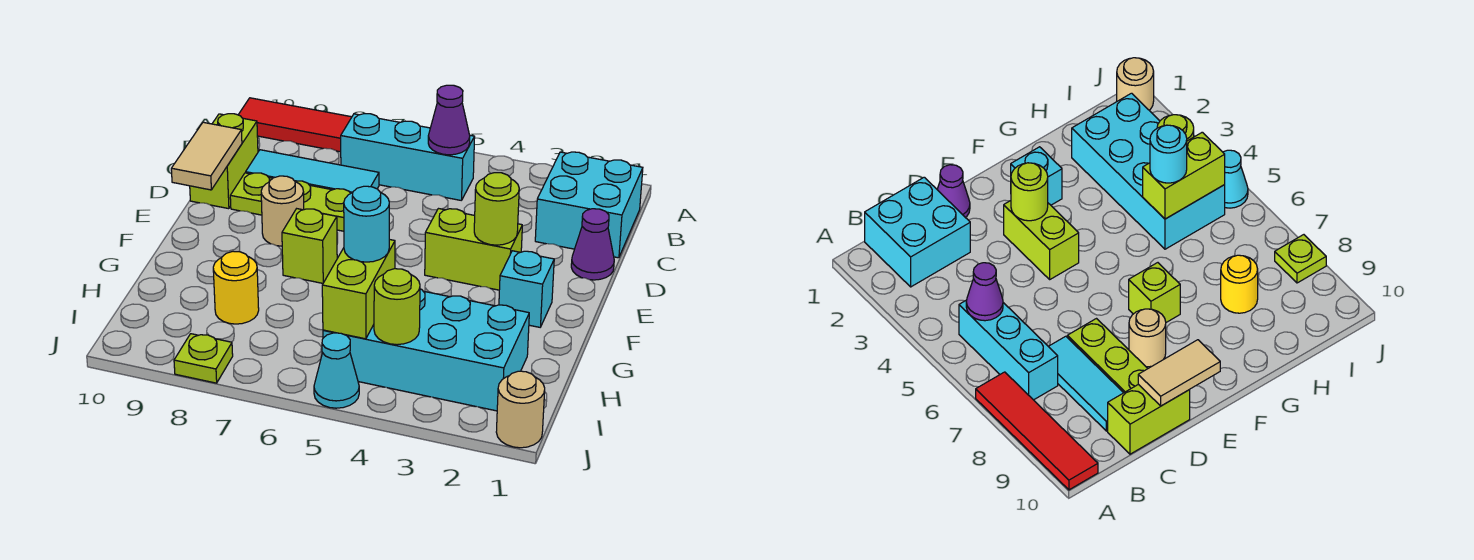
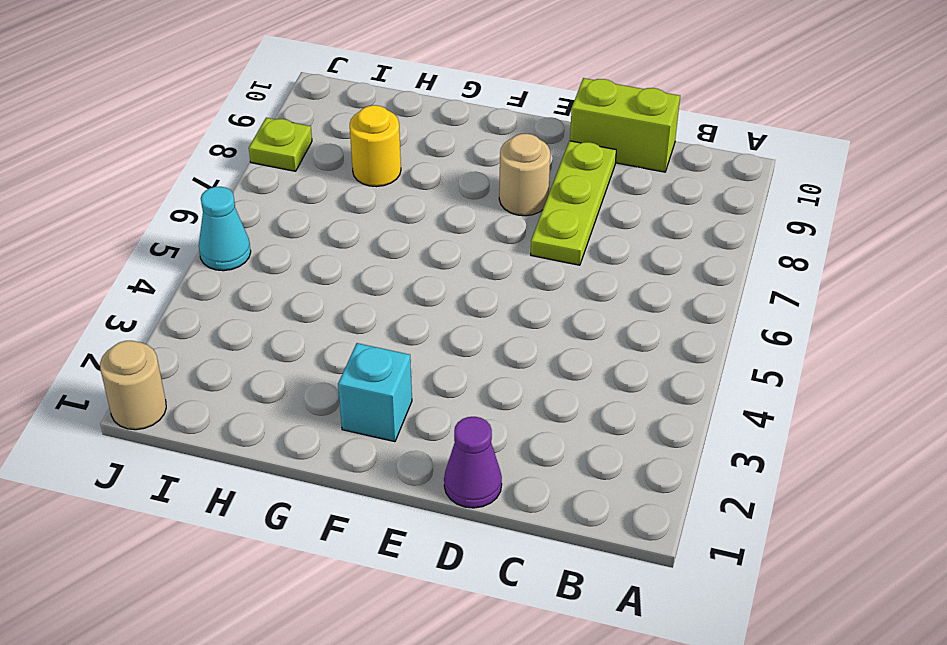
none -> red 1x4 tile [238,98,352,152]
none -> cyan 2x2 brick [535,152,643,258]
none -> cyan 1x3 brick [341,114,475,200]

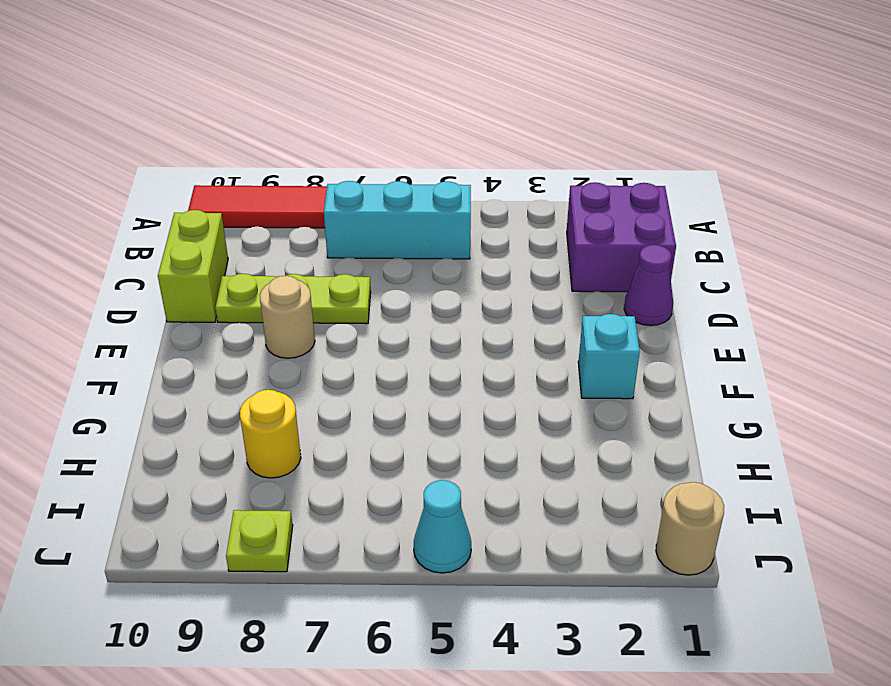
purple 2x2 brick [567,182,676,292] -> cyan 2x2 brick [535,152,643,258]
none -> cyan 1x3 tile [246,150,379,193]
none -> lime 1x2 brick [425,209,522,290]
none -> lime 1x1 brick [282,209,337,283]

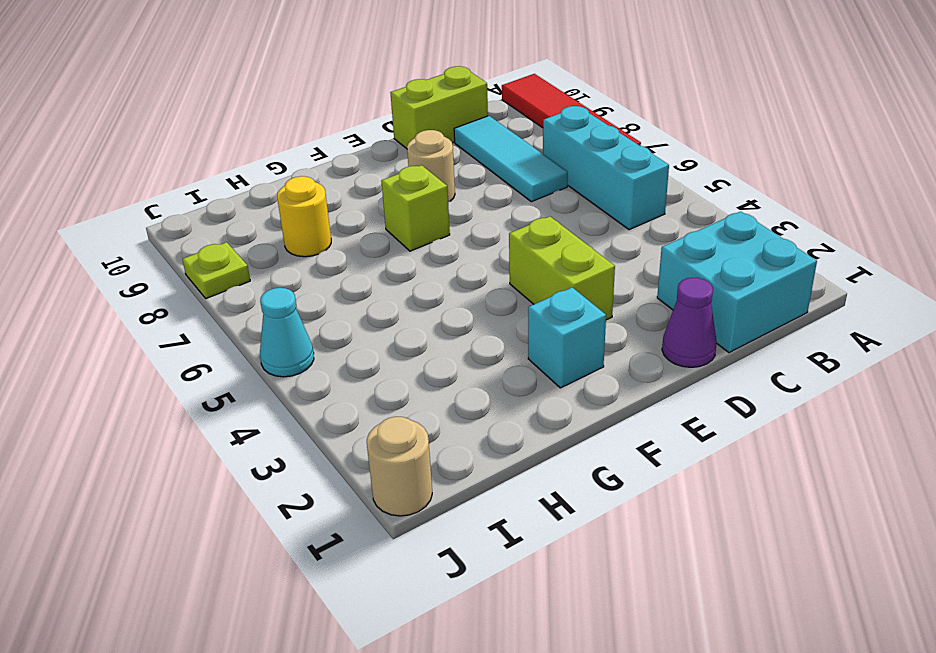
none -> lime 1x3 plate [230,173,351,231]
none -> cyan 2x4 brick [323,289,529,411]
none -> purple 1x1 cone [428,85,470,155]

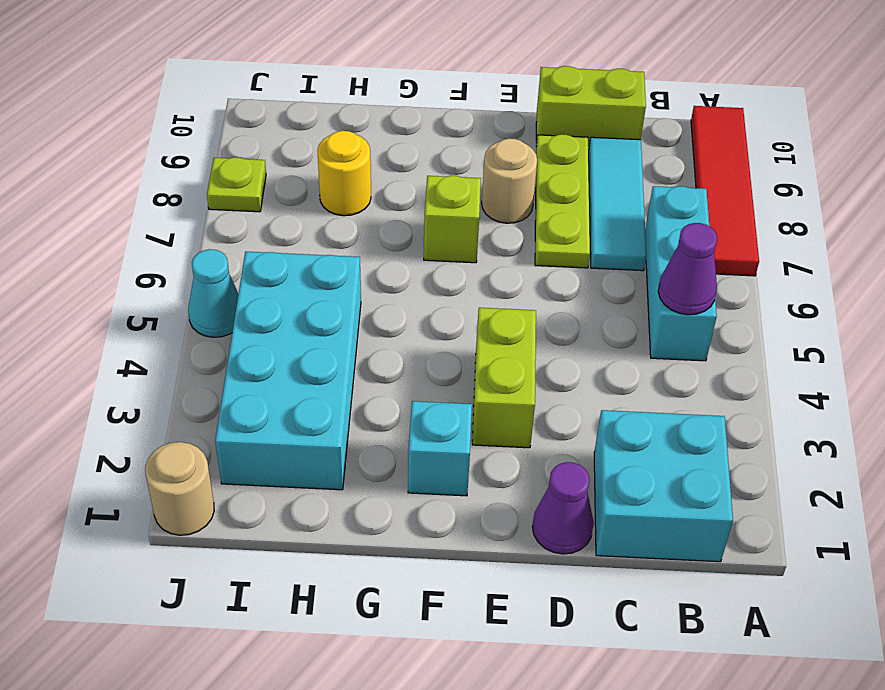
none -> tan 1x2 tile [171,122,242,190]
none -> lime 1x1 round brick [474,173,519,245]
none -> lime 1x2 brick [322,239,395,339]

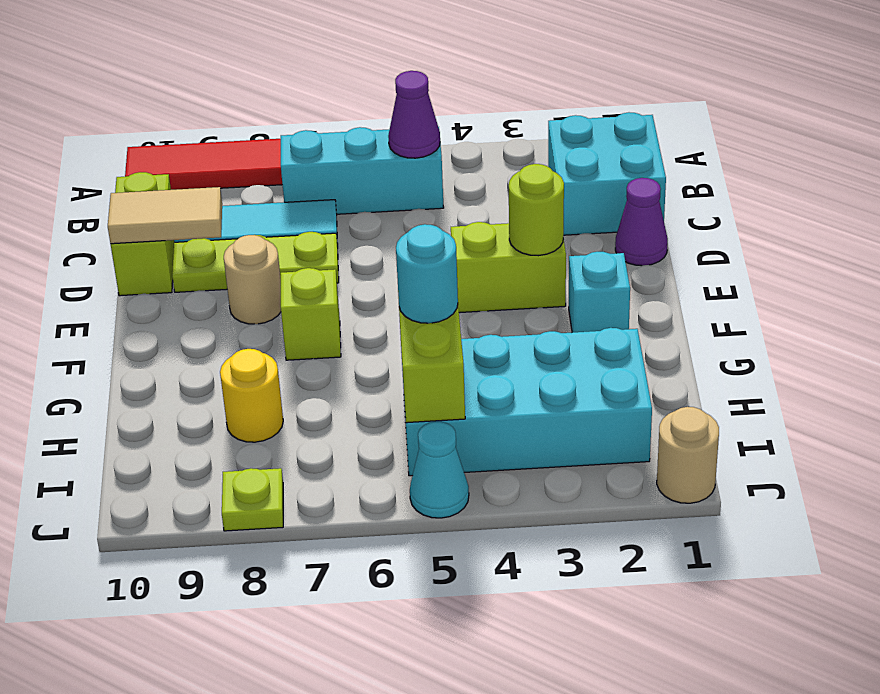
tan 1x2 tile [108,187,222,244] -> tan 1x2 tile turned to [171,122,242,190]
none -> lime 1x1 round brick [374,269,420,345]

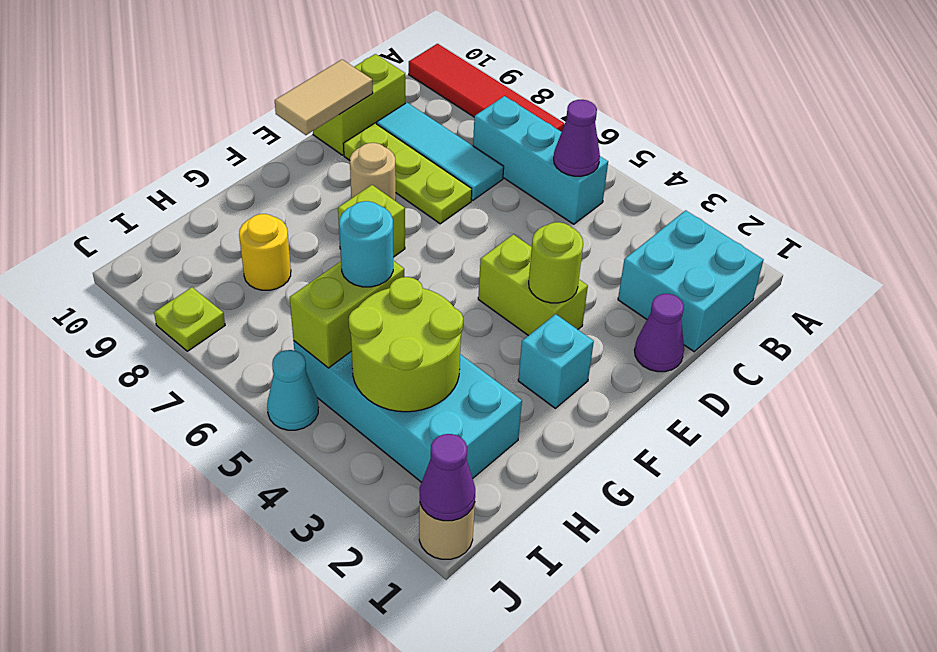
lime 2x2 round brick [349,277,463,412] -> lime 1x1 round brick [374,269,420,345]
purple 1x1 cone [420,434,475,521] -> none

